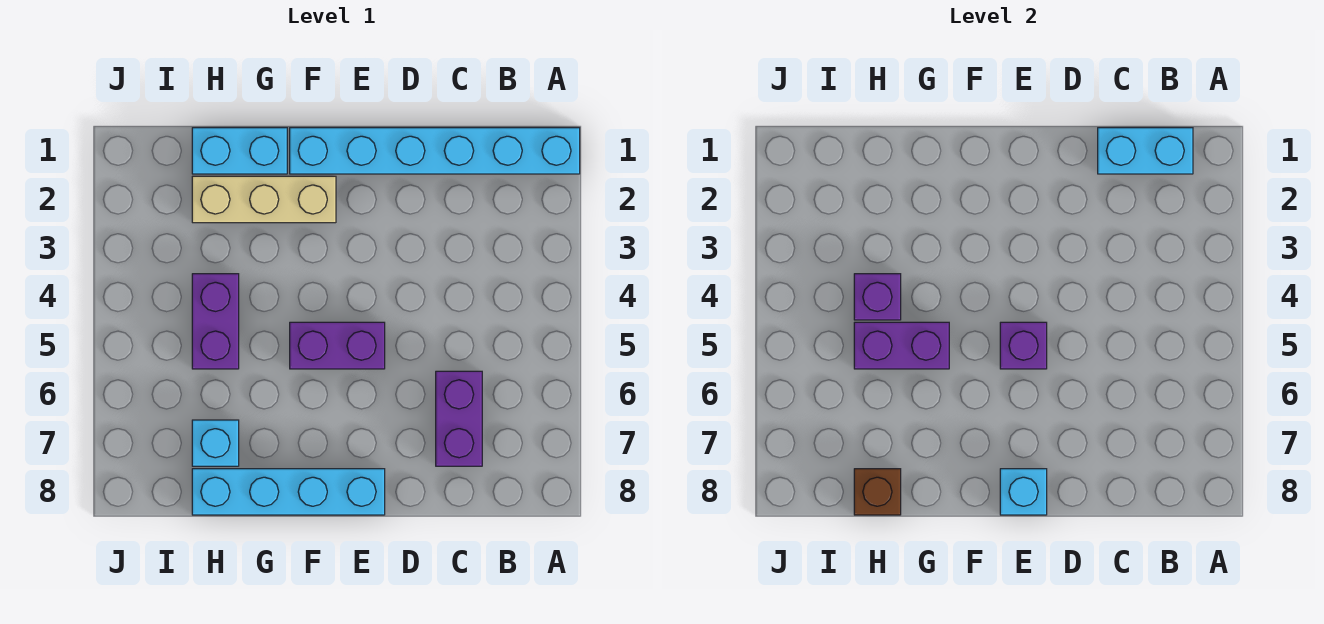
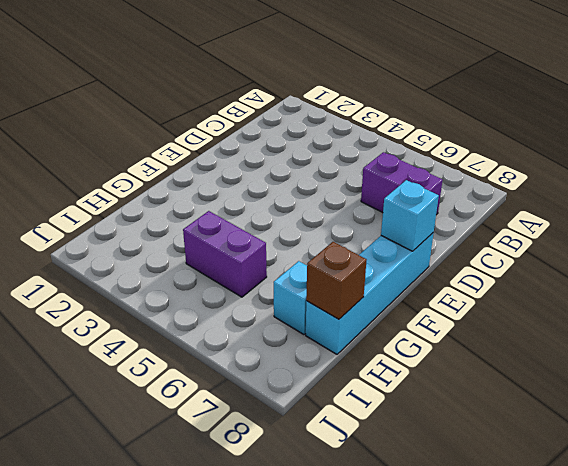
none -> cyan 1x6 brick [290,128,580,174]
none -> purple 1x2 brick [290,322,385,369]
none -> tan 1x3 brick [192,176,336,223]

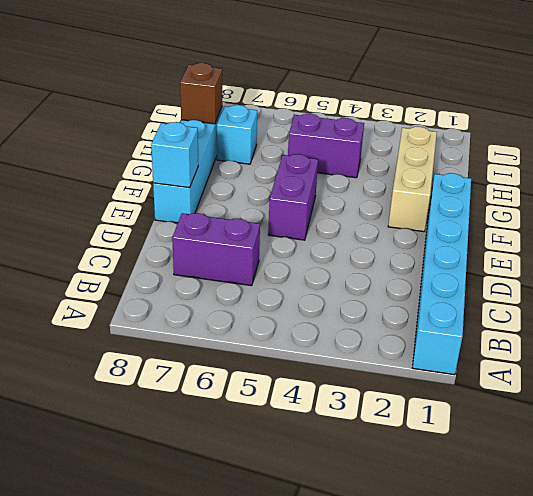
none -> cyan 1x2 brick [192,128,287,174]
none -> cyan 1x2 brick [1098,128,1193,174]
none -> purple 1x1 brick [1000,322,1047,369]

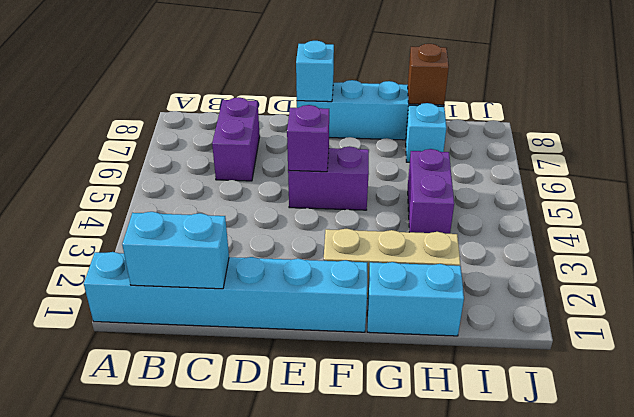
none -> purple 1x2 brick [854,322,949,369]
none -> purple 1x1 brick [854,274,901,320]

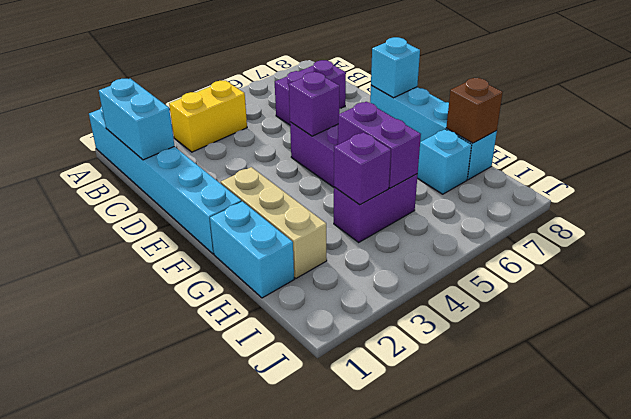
yellow 1x2 brick [169,81,247,152] -> none

